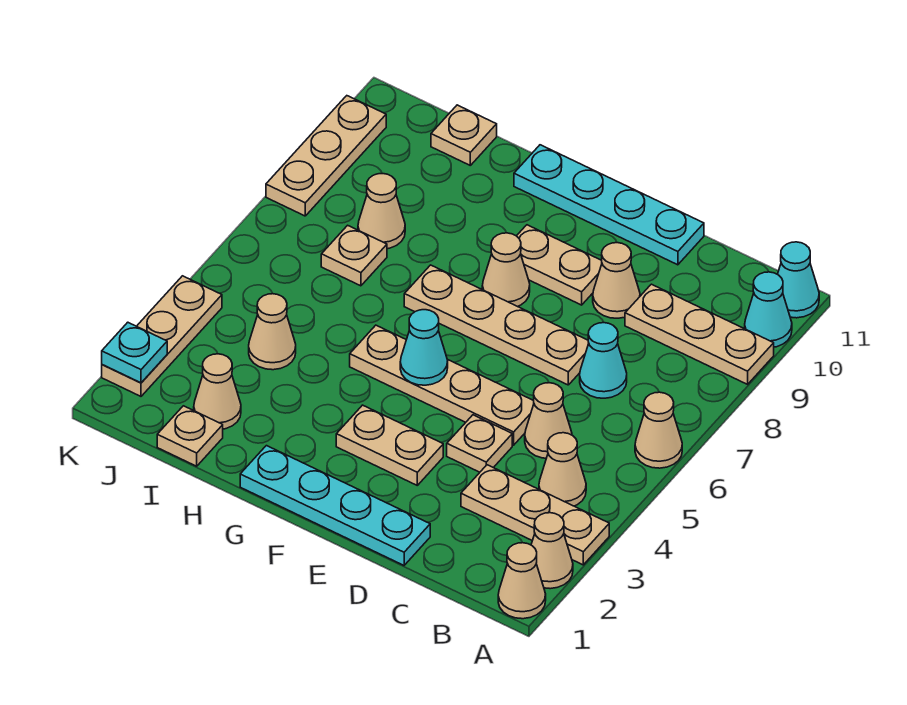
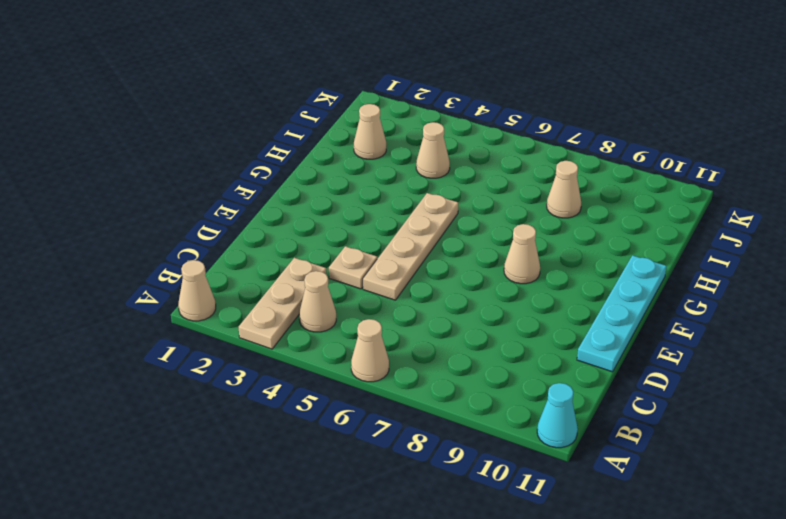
none -> tan 1x1 cone [531,513,573,589]
none -> tan 1x3 plate [625,284,774,384]
none -> cyan 1x1 cone [745,272,792,347]

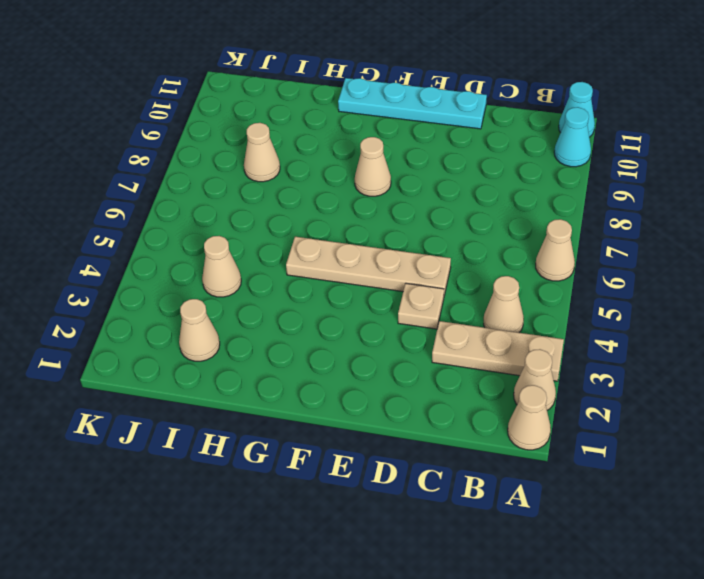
none -> tan 1x3 plate [625,284,774,384]
none -> tan 1x1 cone [525,383,572,458]
none -> cyan 1x1 cone [580,323,627,398]

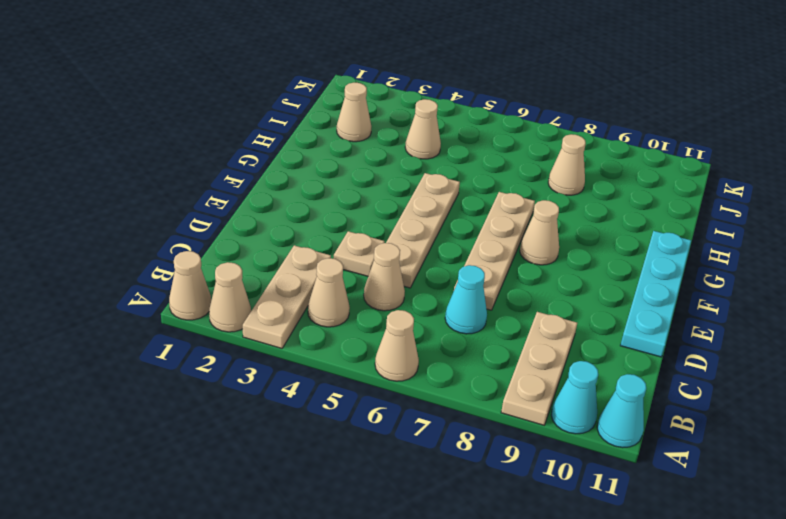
none -> cyan 1x4 plate [240,446,430,565]
none -> tan 1x1 cone [593,243,640,318]
none -> tan 1x2 plate [336,405,443,485]

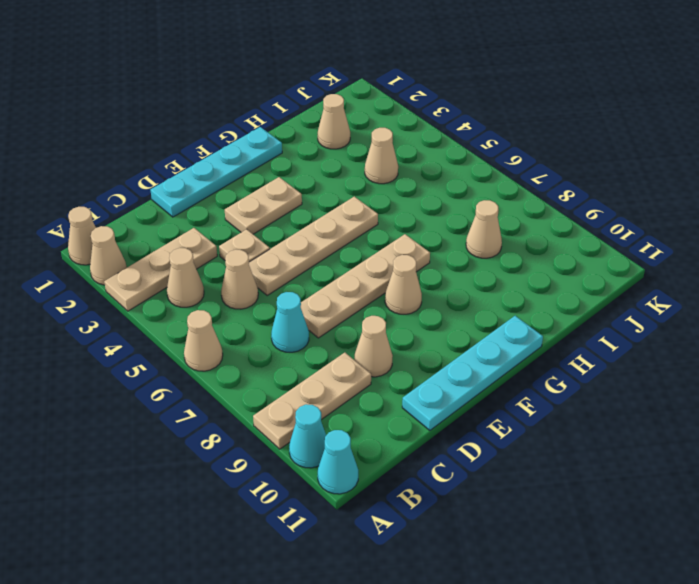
none -> tan 1x2 plate [517,225,602,305]
none -> tan 1x1 plate [157,406,223,466]
none -> tan 1x1 plate [321,225,387,286]

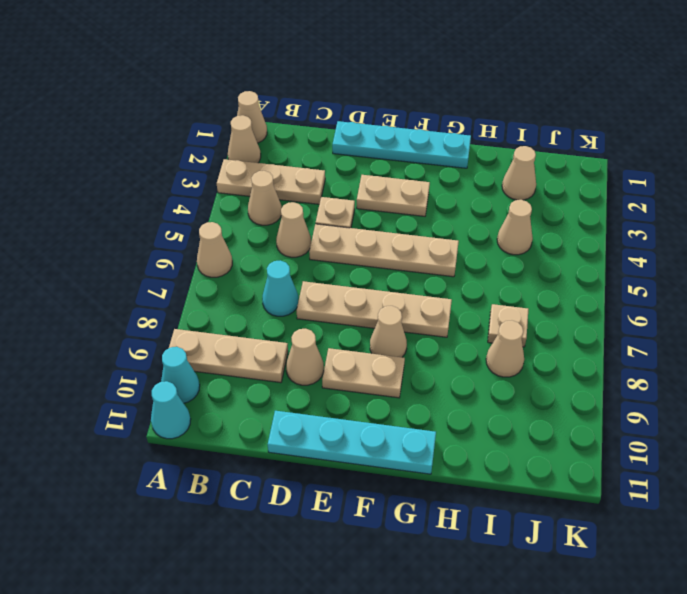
none -> tan 1x1 plate [157,406,223,466]
none -> tan 1x1 plate [431,105,497,165]
none -> tan 1x3 plate [102,276,222,396]

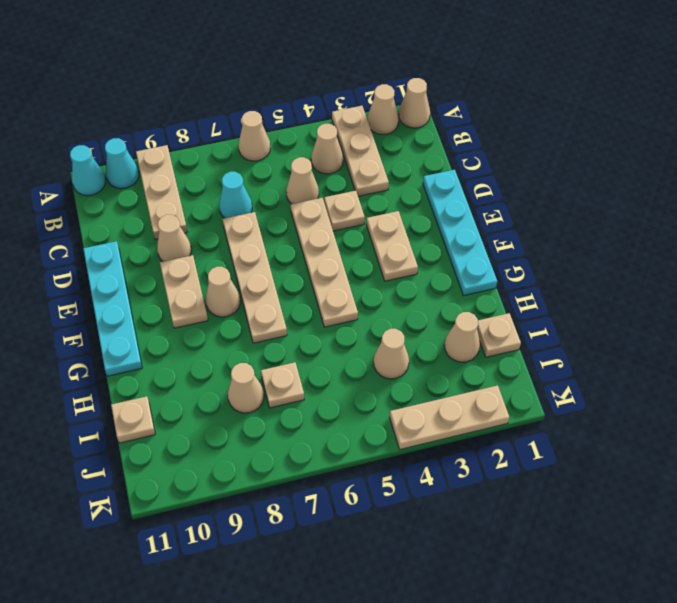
none -> tan 1x3 plate [266,96,386,216]
none -> cyan 1x1 cone [400,310,448,385]
none -> cyan 1x1 plate [102,322,167,383]

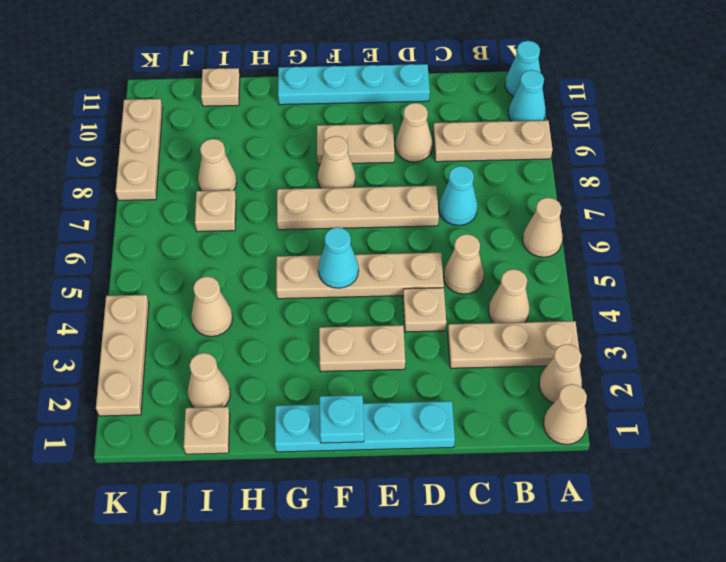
cyan 1x1 plate [320,395,364,443] -> cyan 1x1 plate moved to [102,322,167,383]

